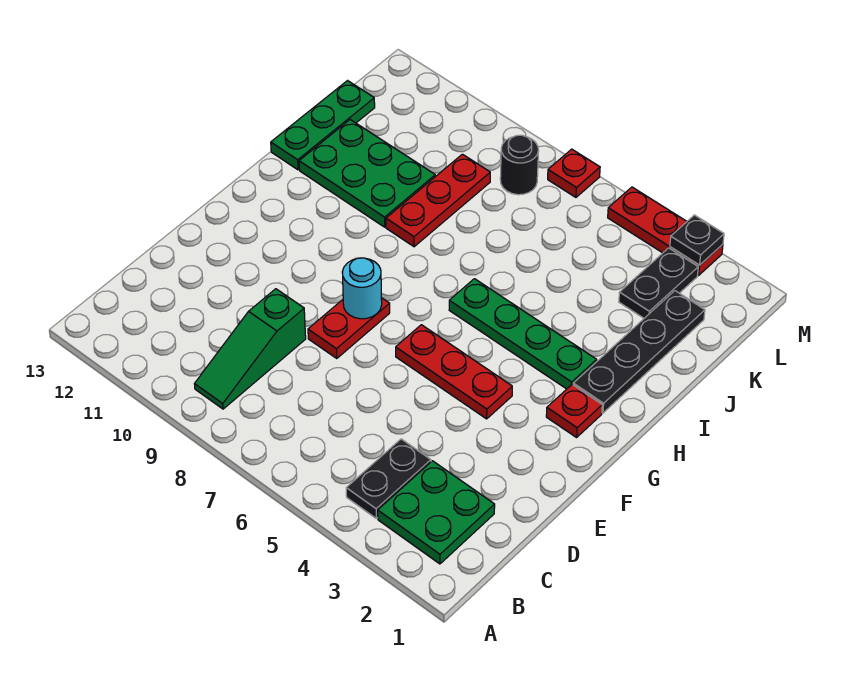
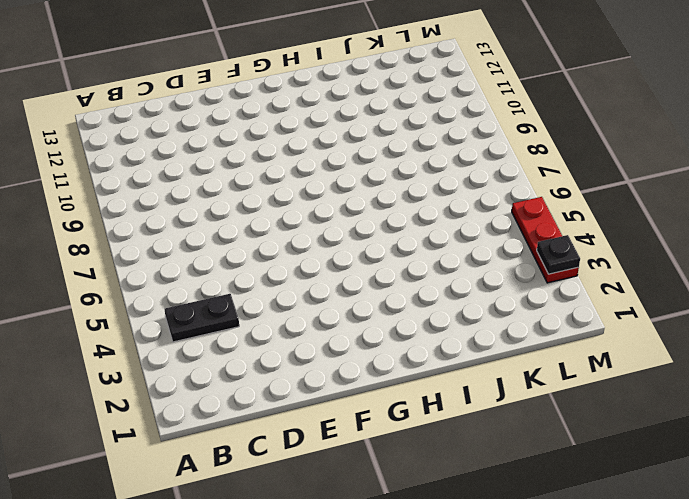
none -> green 2x2 plate [378,461,495,564]
none -> green 1x3 slope [195,289,306,409]
none -> red 1x2 plate [308,298,390,359]

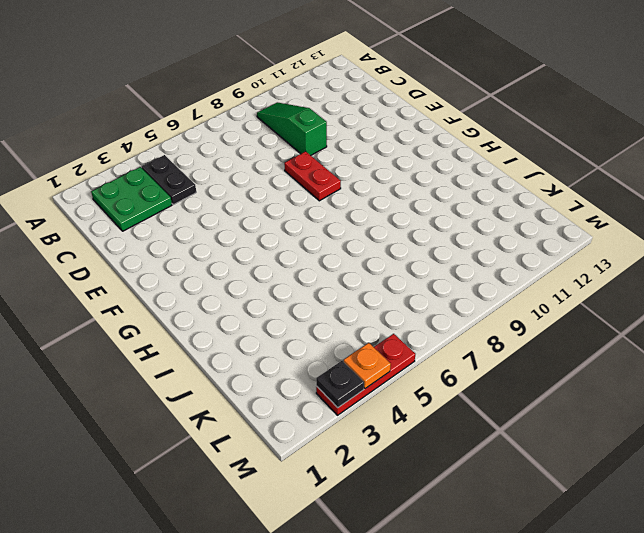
orange 1x1 plate [344,343,391,389] -> none
none -> red 1x3 plate [396,325,512,419]
none -> red 1x1 plate [546,385,602,437]
none -> black 1x4 plate [573,291,705,413]

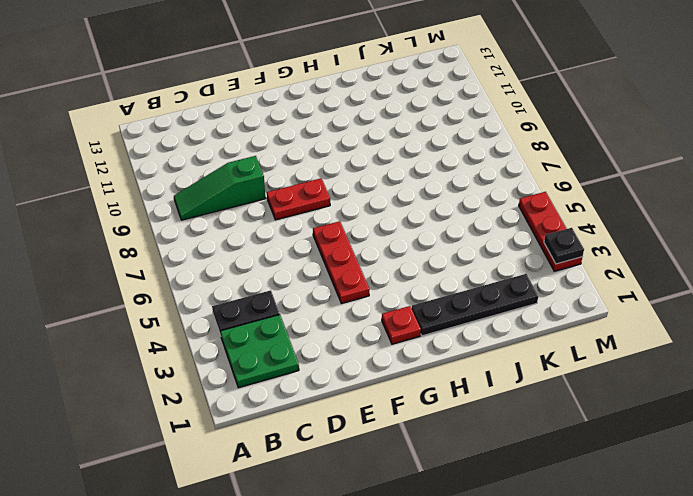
none -> green 1x4 plate [449,279,597,389]
none -> red 1x3 plate [386,154,490,247]
none -> green 2x3 plate [299,120,435,227]

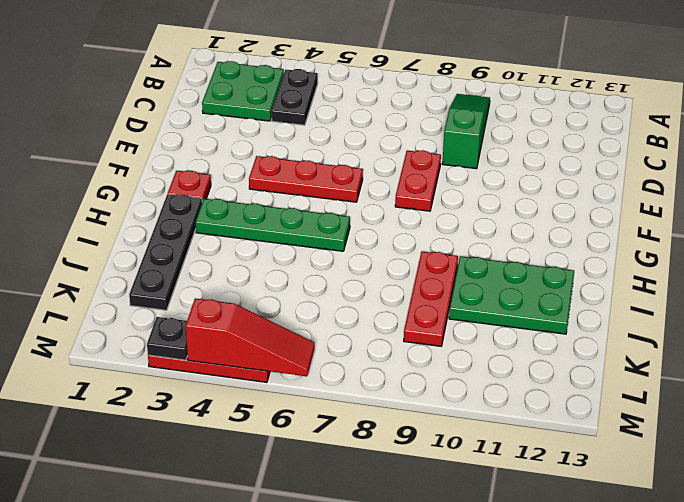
red 1x3 slope [186,298,315,376] -> none
none -> green 1x3 plate [271,81,375,170]
none -> black 1x2 plate [619,248,698,318]
none -> black 1x1 round brick [500,135,539,195]

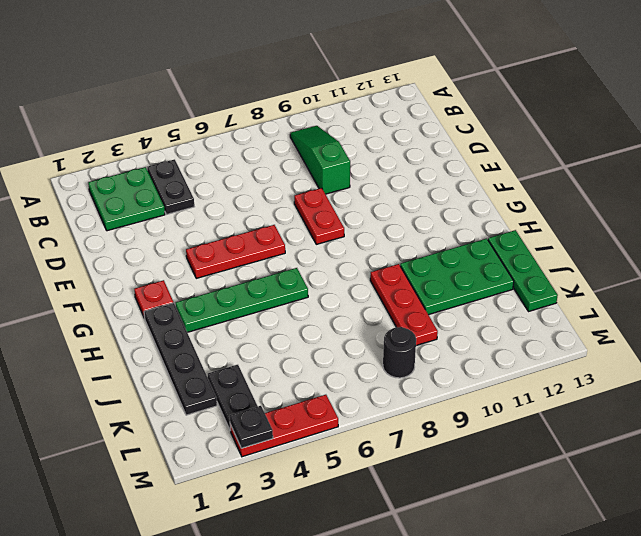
none -> red 1x1 plate [548,149,600,197]
none -> cyan 1x1 round brick [342,258,382,319]

